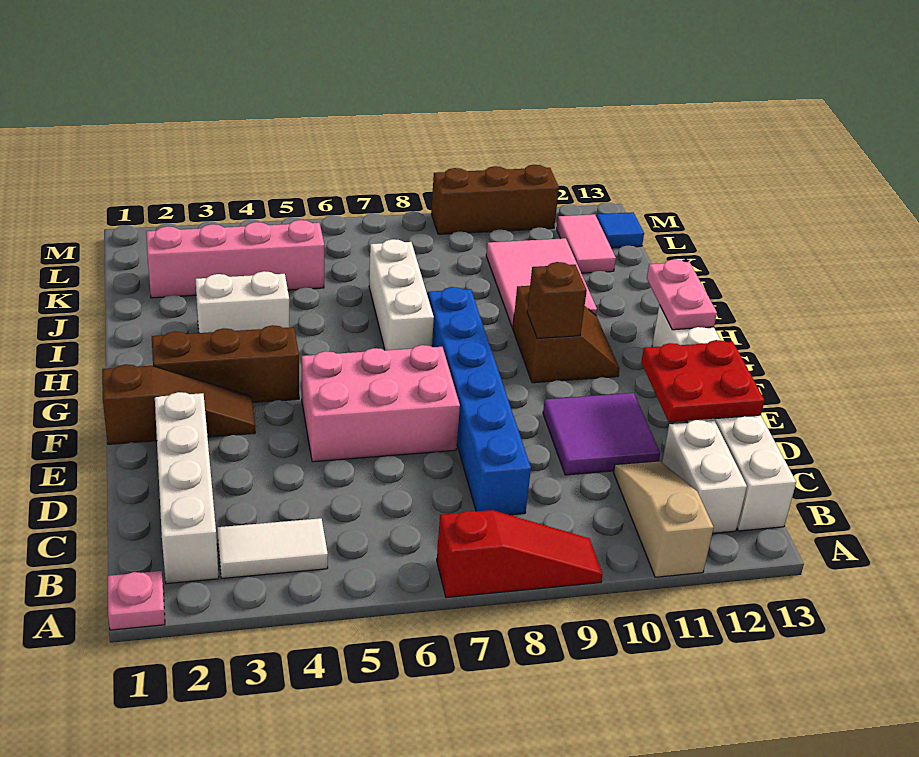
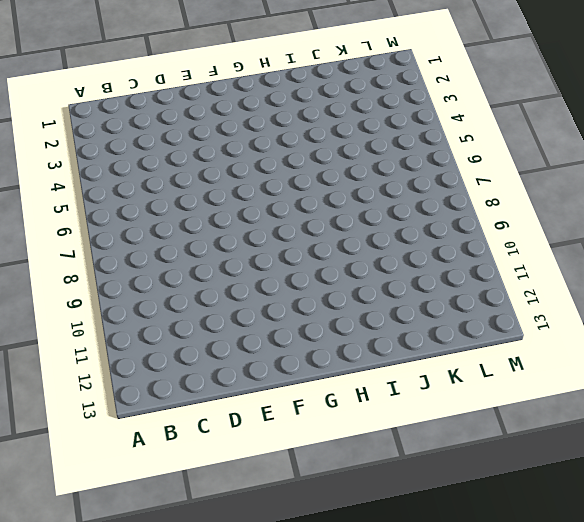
none -> pink 1x1 plate [108,571,165,630]
none -> red 1x3 slope [437,510,603,598]
none -> tan 1x3 slope [613,461,714,577]

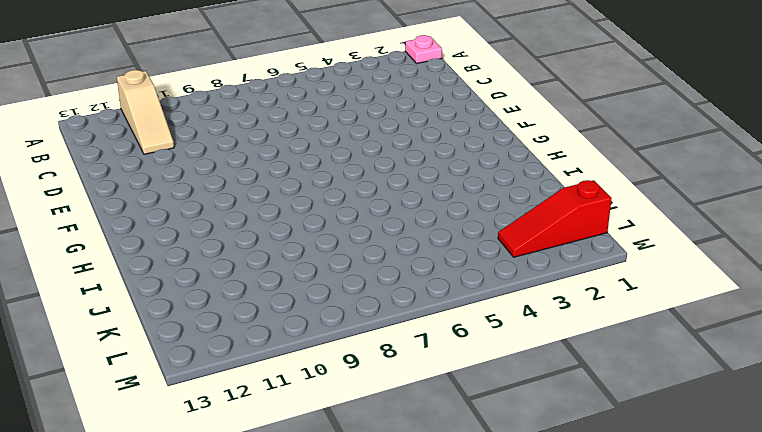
red 1x3 slope [498,180,612,257] -> red 1x3 slope moved to [437,510,603,598]
none -> white 1x4 brick [155,392,219,584]
none -> white 1x2 tile [217,518,328,578]
none -> white 1x2 brick [662,420,747,533]

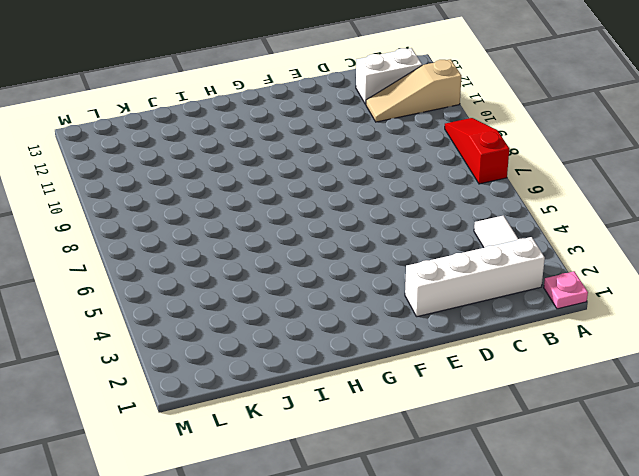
none -> white 1x6 brick [652,305,796,531]
none -> blue 1x6 brick [428,287,531,515]
none -> purple 2x2 tile [543,393,660,475]

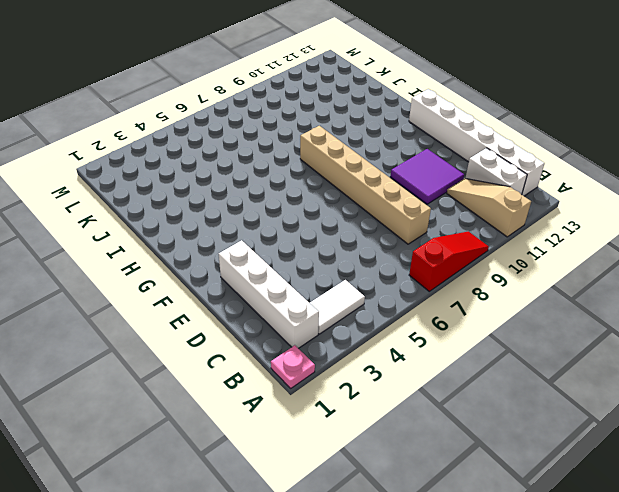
tan 1x6 brick [300,126,431,244] -> blue 1x6 brick [428,287,531,515]
none -> pink 2x3 brick [302,345,460,462]
none -> brown 1x3 slope [102,364,255,444]
none -> brown 1x3 brick [152,325,299,403]

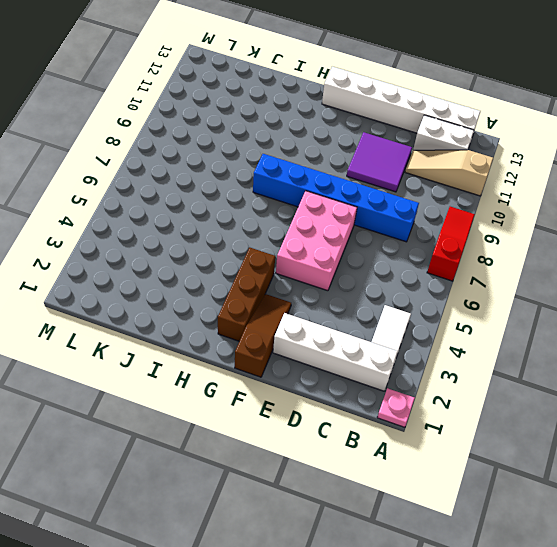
none -> brown 2x2 slope [513,286,620,383]
none -> white 1x3 brick [369,239,434,350]
none -> white 1x2 brick [195,271,290,333]

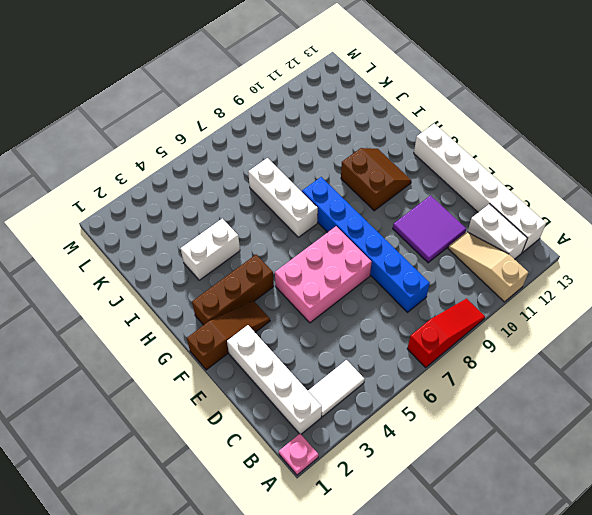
none -> pink 2x3 tile [486,238,597,328]
none -> pink 1x4 brick [146,220,324,298]
none -> pink 1x2 tile [557,214,616,273]

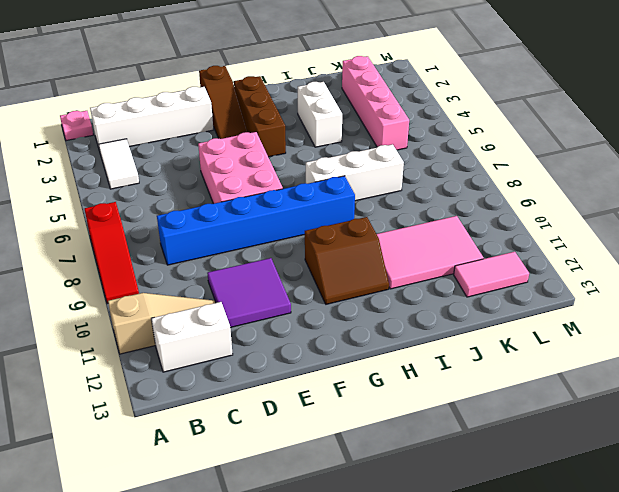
none -> white 1x6 brick [652,305,796,531]
none -> blue 1x1 tile [597,212,644,248]
none -> brown 1x3 brick [431,165,559,234]

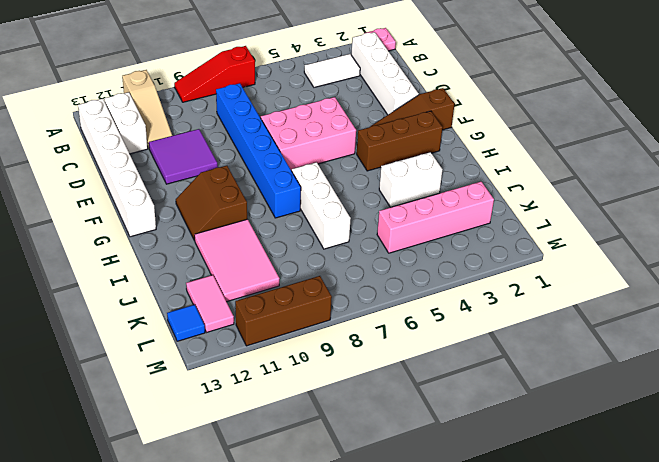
none -> red 2x2 plate [641,340,765,422]
none -> brown 1x1 brick [527,262,587,339]
none -> pink 1x2 plate [647,260,717,330]

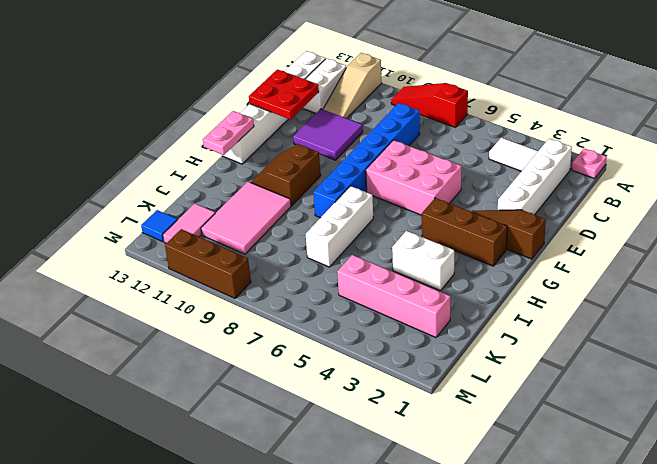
none -> brown 1x1 brick [527,262,587,339]

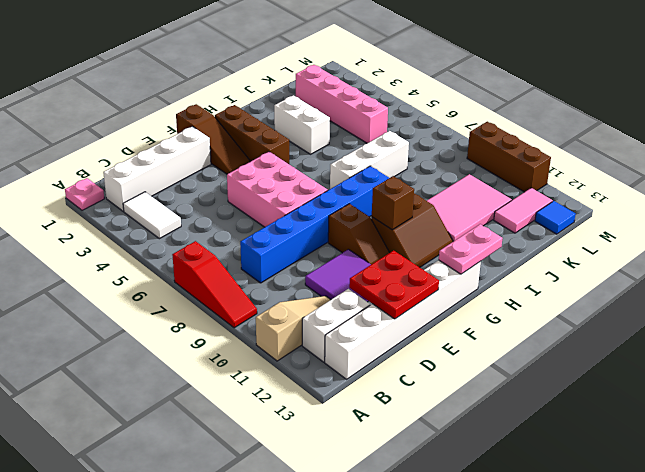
brown 1x2 slope [328,204,390,264] -> none

